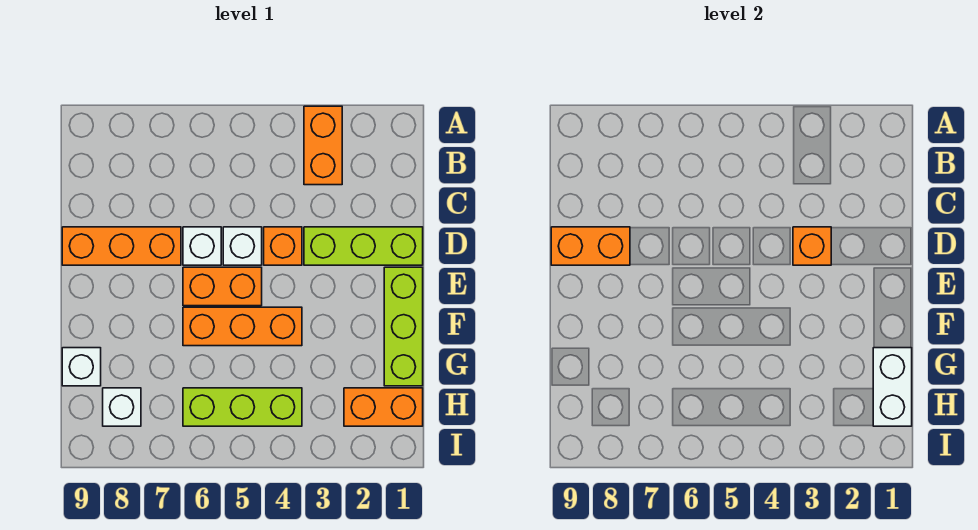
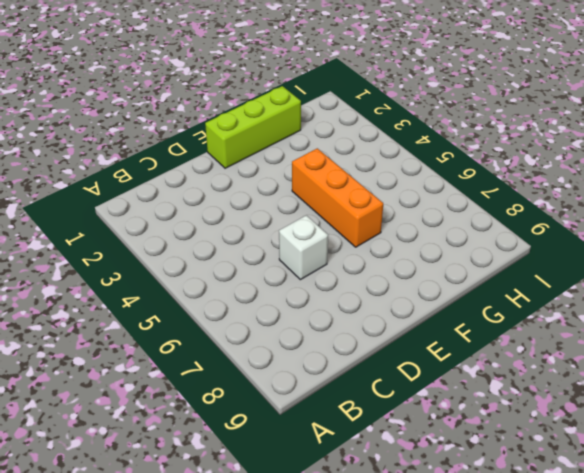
none -> orange 1x2 brick [304,106,342,185]
none -> lime 1x3 brick [304,227,423,265]
none -> orange 1x1 brick [264,227,302,265]

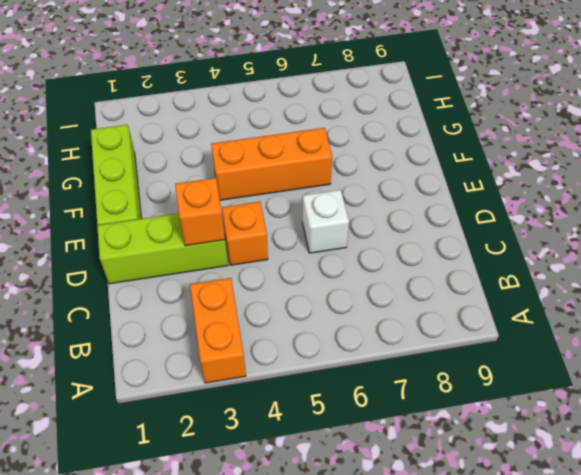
none -> white 1x1 brick [223,227,262,265]
none -> orange 1x3 brick [62,227,181,265]
none -> orange 1x2 brick [183,267,262,306]

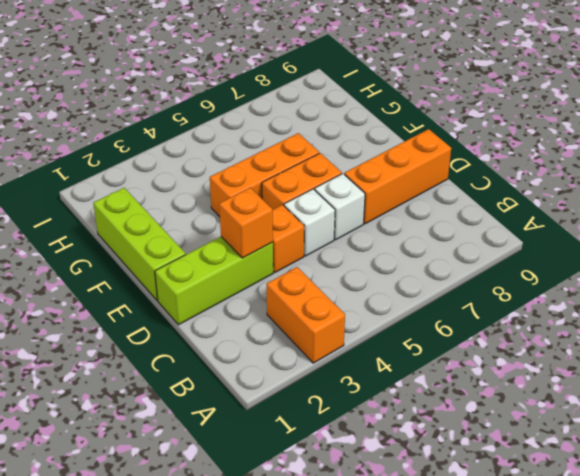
none -> white 1x1 brick [62,348,101,386]
none -> orange 1x2 brick [344,388,423,426]
none -> lime 1x3 brick [183,388,302,426]

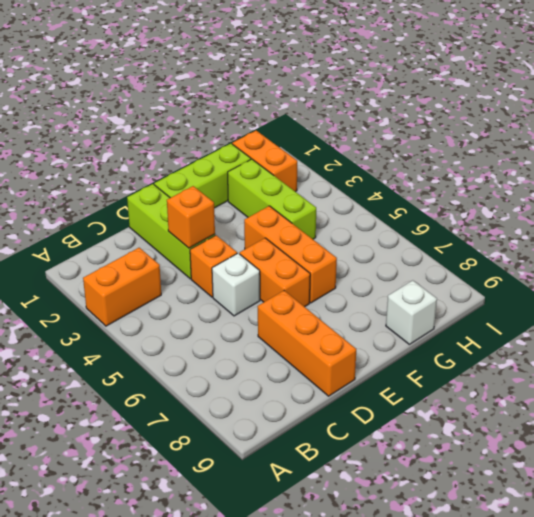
lime 1x3 brick [228,159,316,239] -> lime 1x3 brick moved to [183,388,302,426]
none -> white 1x1 brick [183,227,221,265]
none -> white 1x1 brick [103,388,141,426]
none -> orange 1x2 brick [551,227,630,265]

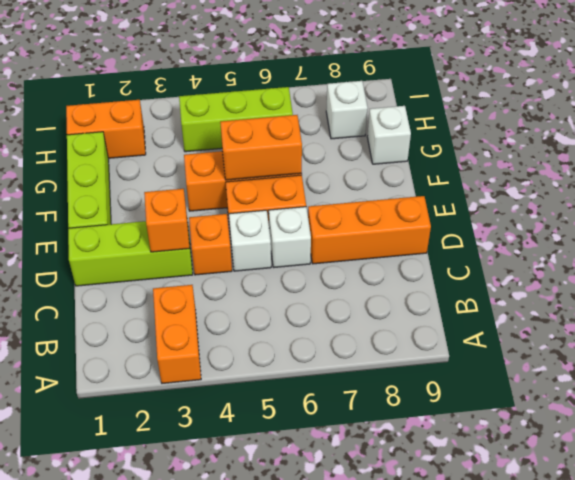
orange 1x2 brick [220,115,302,180] -> orange 1x2 brick moved to [551,227,630,265]
none -> white 1x2 brick [873,348,912,426]

